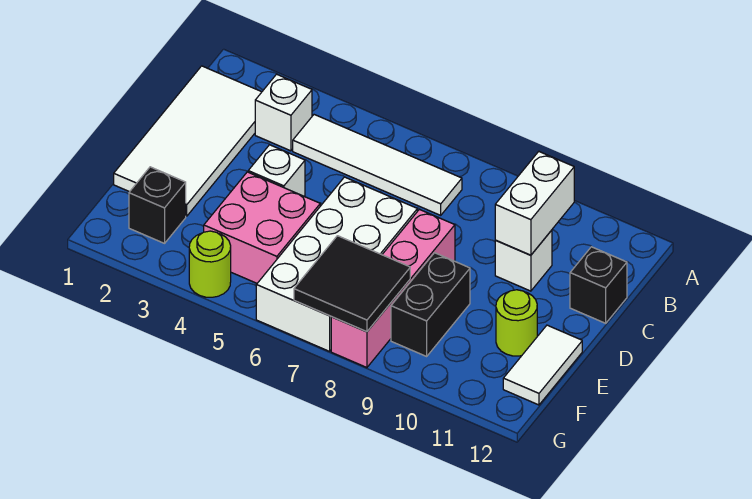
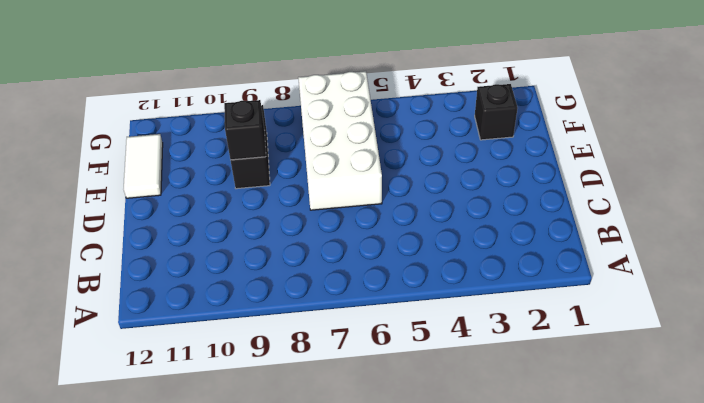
black 1x1 brick [224,100,266,160] -> black 1x1 brick moved to [570,247,627,323]
none -> white 2x4 tile [114,66,261,216]
none -> white 1x1 brick [255,74,312,151]
none -> white 1x4 tile [293,115,462,215]

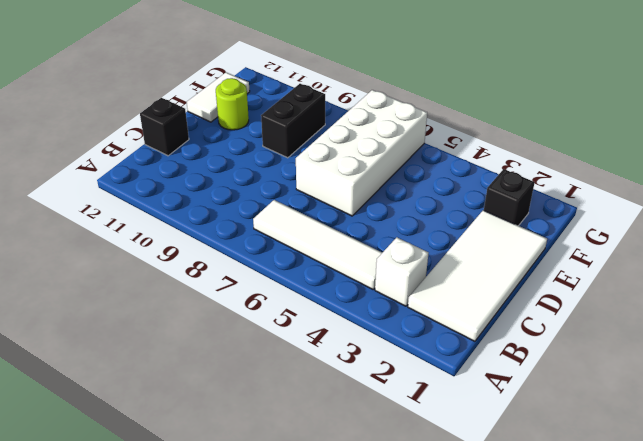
none -> white 1x1 brick [495,230,552,291]
none -> white 1x1 brick [248,145,305,196]
none -> pink 1x4 brick [331,209,455,368]

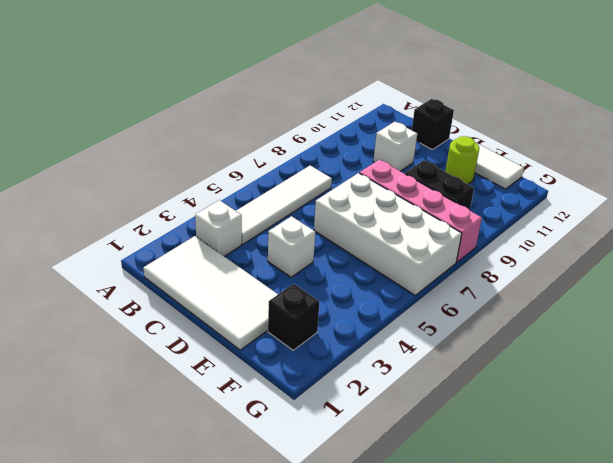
none -> pink 2x2 brick [204,172,320,283]
none -> lime 1x1 round brick [189,231,231,297]
none -> white 1x2 brick [495,152,574,255]

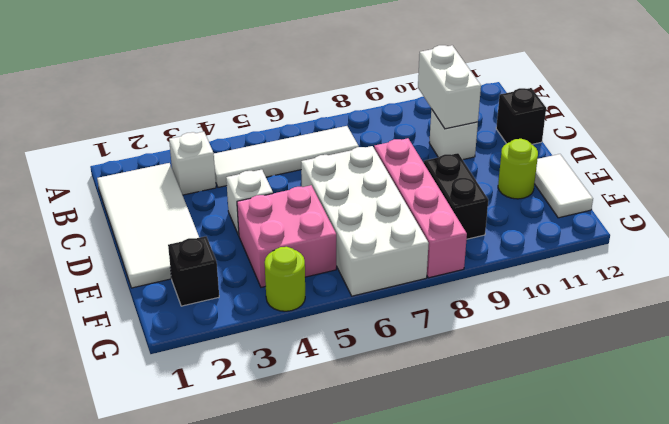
none -> black 2x2 tile [294,236,410,332]

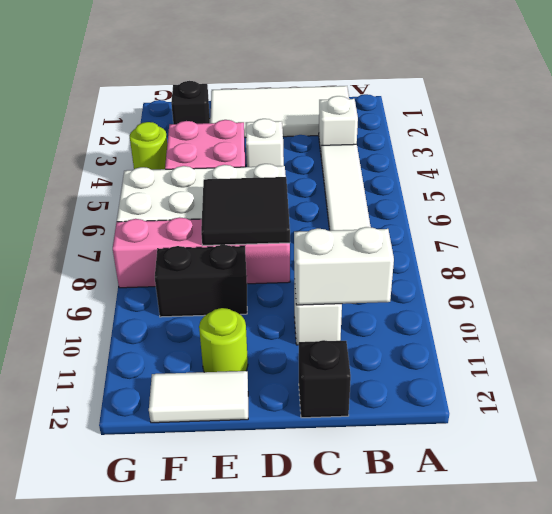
black 2x2 tile [201,177,290,245] -> black 2x2 tile moved to [294,236,410,332]

